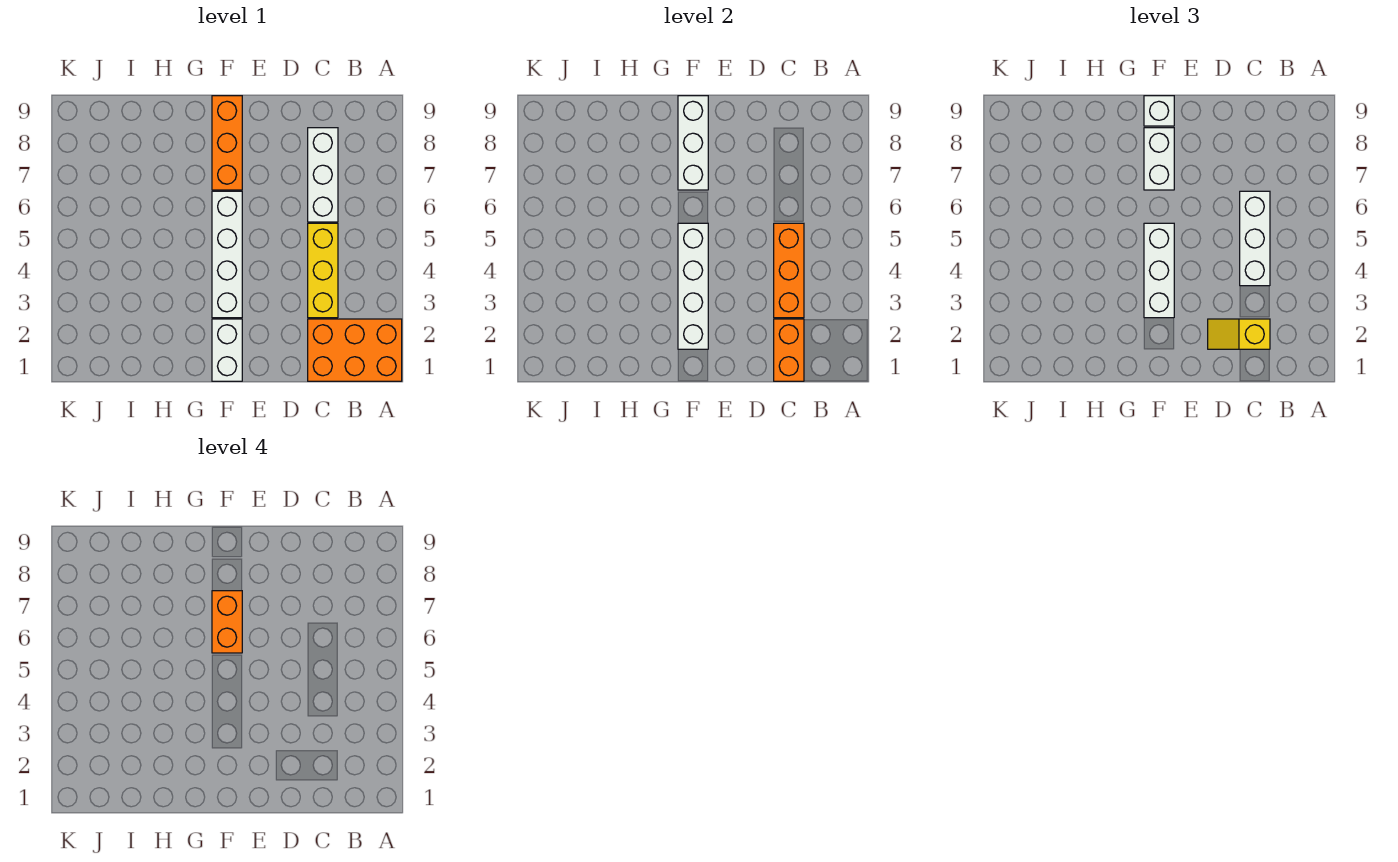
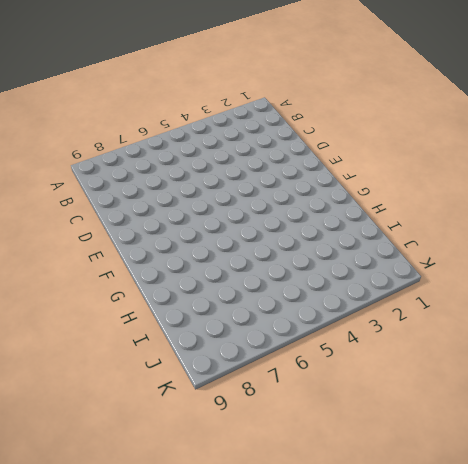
none -> orange 2x3 brick [308,319,402,381]
none -> yellow 1x3 brick [308,223,338,318]
none -> white 1x3 brick [308,128,338,222]

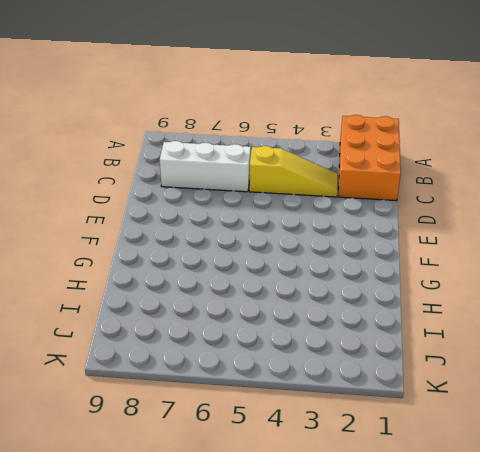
yellow 1x3 slope [249,146,338,197] -> yellow 1x3 brick [308,223,338,318]
none -> white 1x2 brick [212,319,242,381]
none -> white 1x4 brick [212,191,242,318]
none -> orange 1x3 brick [212,96,242,190]

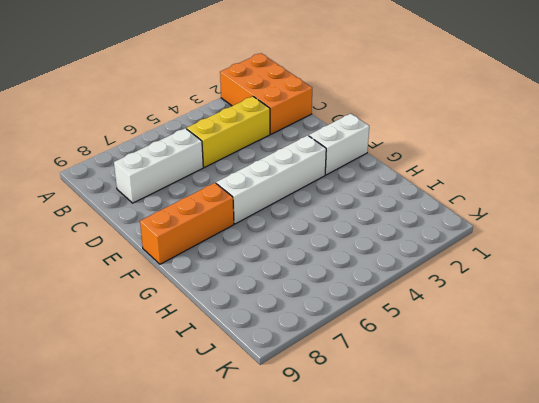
none -> orange 1x2 brick [774,319,804,381]
none -> orange 1x3 brick [774,223,804,318]
none -> white 1x4 brick [678,223,708,349]

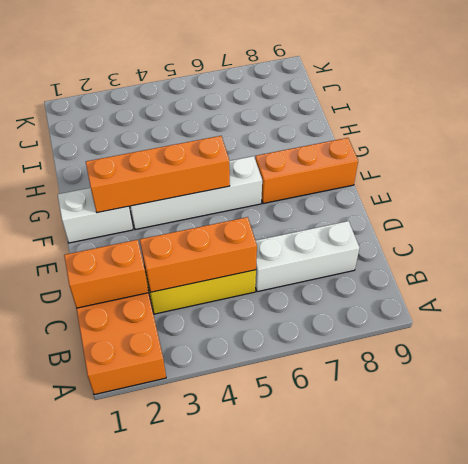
orange 1x4 brick [86,136,230,213] -> white 1x4 brick [678,223,708,349]
none -> white 1x3 brick [678,96,708,190]
none -> yellow 1x2 slope [1208,319,1270,349]
none -> white 1x3 brick [1240,191,1270,286]

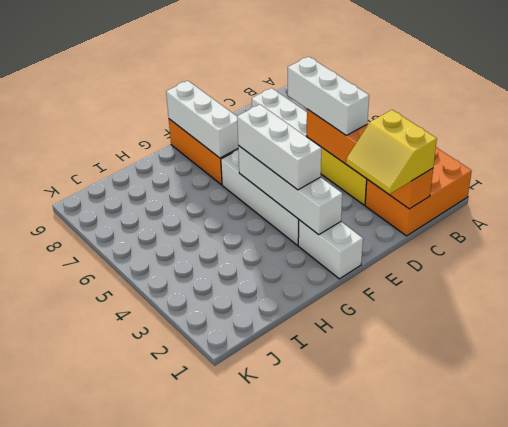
yellow 2x2 slope [346,110,437,194] -> yellow 1x2 slope [1208,319,1270,349]
none -> white 1x2 brick [1144,128,1174,190]
none -> white 1x1 brick [1144,96,1174,126]
none -> orange 1x2 brick [212,591,242,653]

